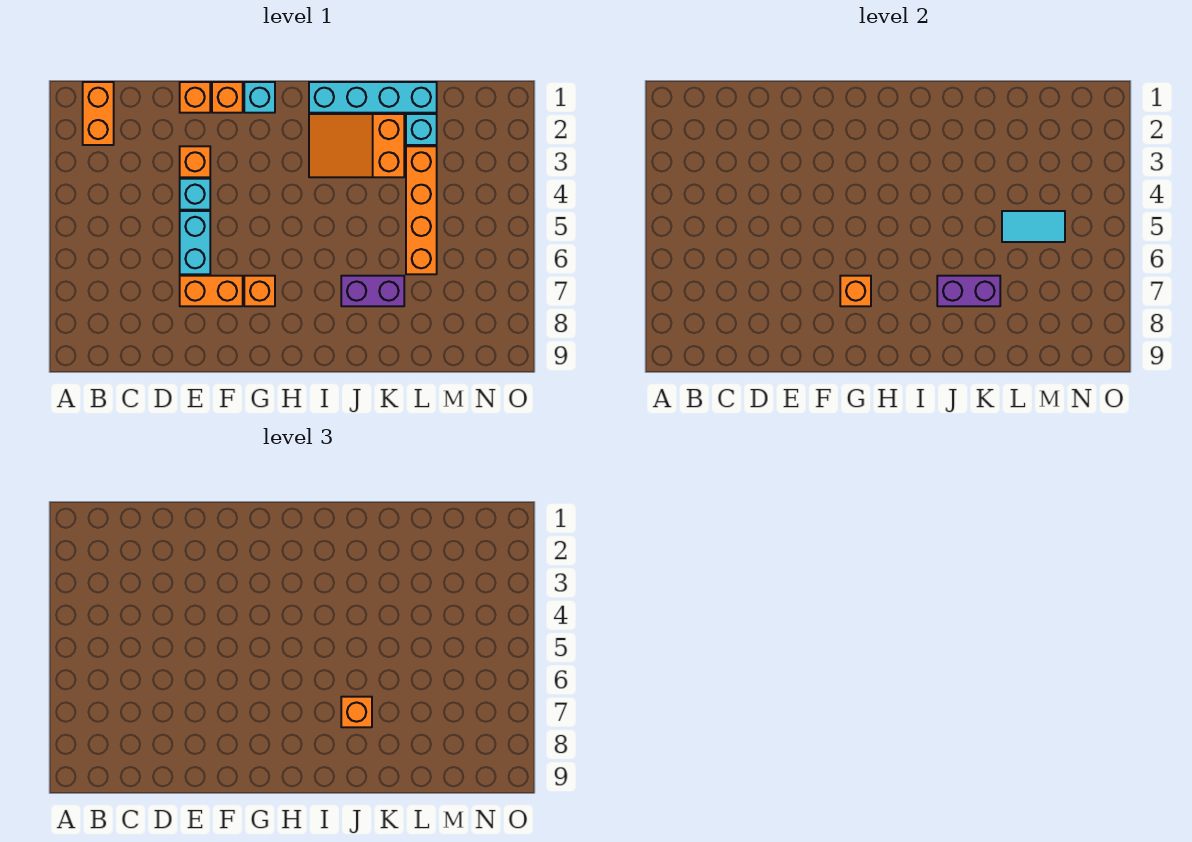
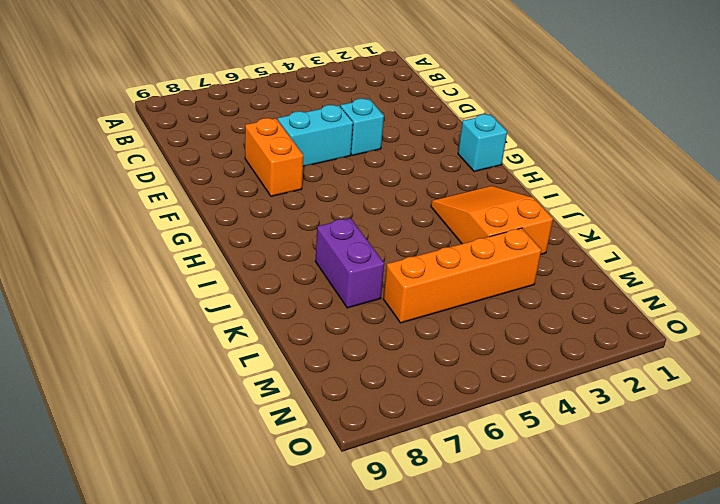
none -> orange 1x2 brick [83,82,114,145]
none -> orange 1x1 brick [180,82,210,113]
none -> orange 1x1 brick [180,146,210,177]

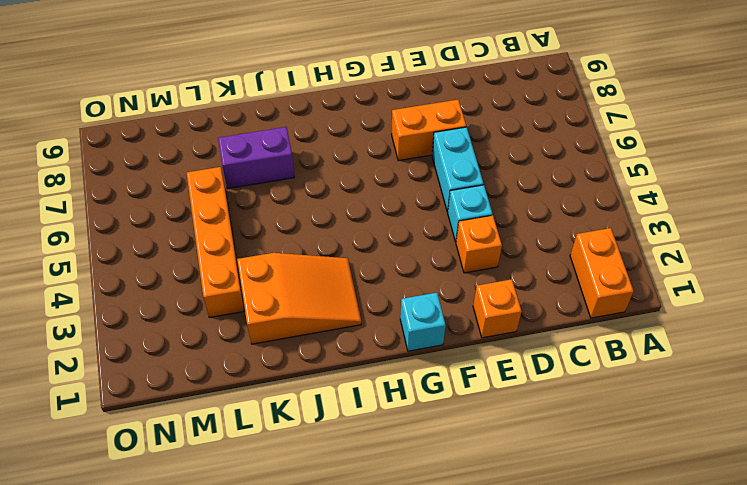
none -> orange 1x1 brick [212,82,243,113]
none -> orange 1x1 brick [244,276,275,306]
none -> cyan 1x4 brick [309,82,437,113]

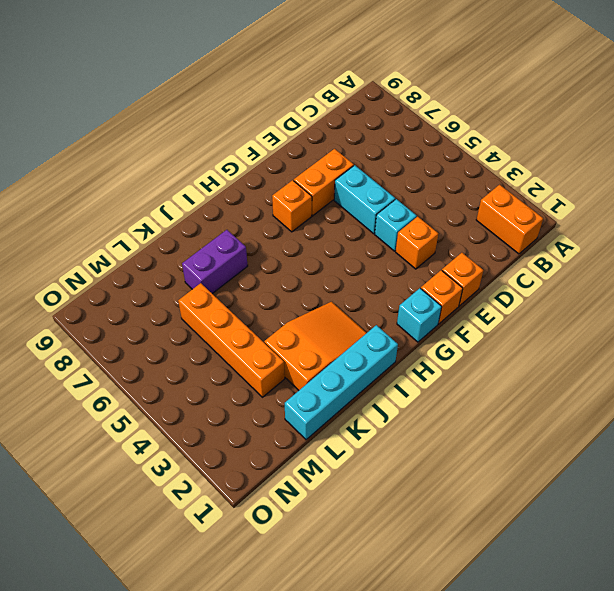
none -> cyan 1x1 brick [406,114,437,145]
none -> orange 1x1 brick [840,276,871,306]
none -> purple 1x2 brick [937,276,1000,306]

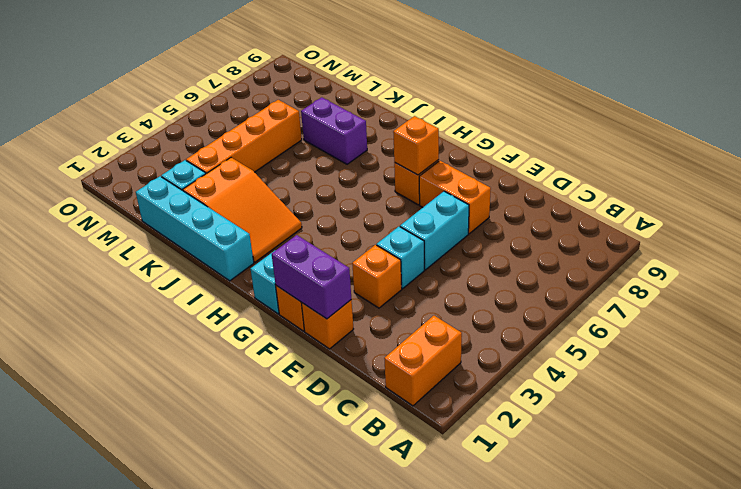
purple 1x2 brick [272,235,351,319] -> purple 1x2 brick moved to [937,276,1000,306]
none -> cyan 1x2 tile [1002,211,1065,242]
none -> orange 1x1 brick [341,697,372,727]

